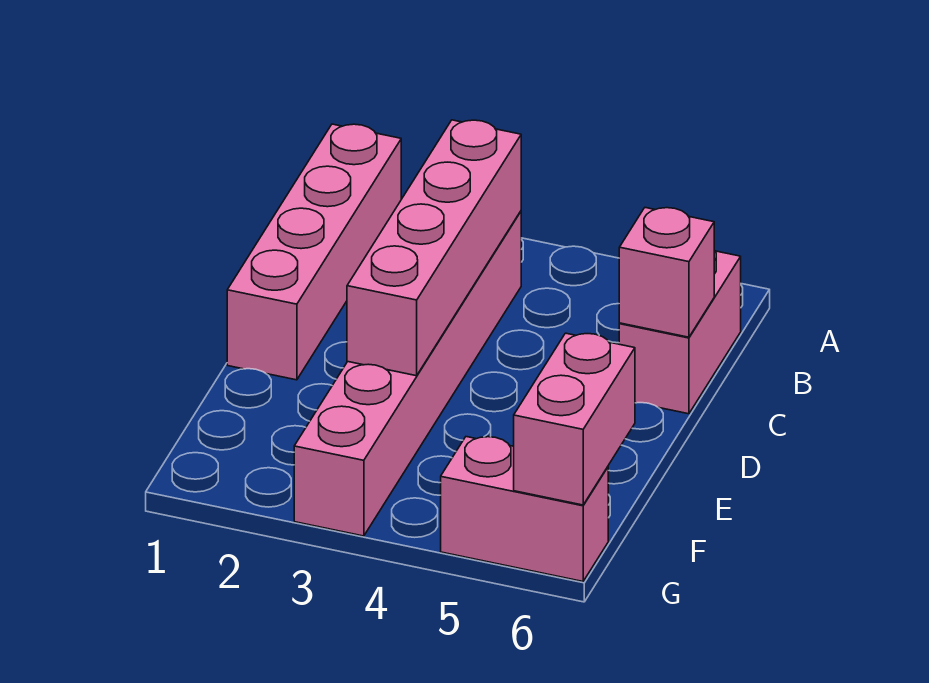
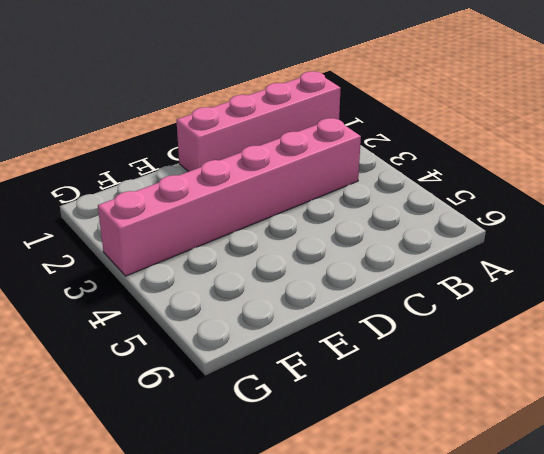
none -> pink 1x2 brick [619,251,741,414]
none -> pink 1x2 brick [441,437,608,581]

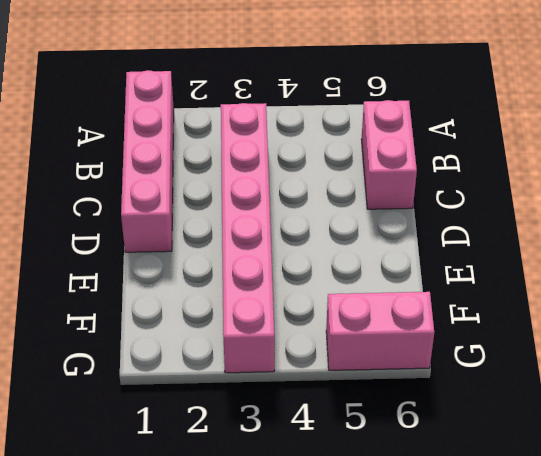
none -> pink 1x4 brick [347,120,521,376]
none -> pink 1x1 brick [619,208,714,337]

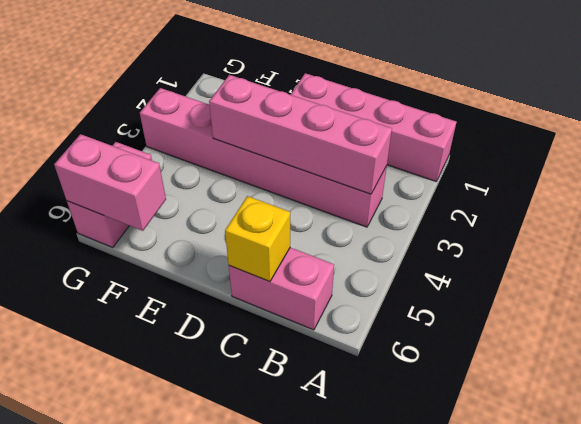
yellow 1x1 brick [225,196,290,282] -> pink 1x1 brick [619,208,714,337]

